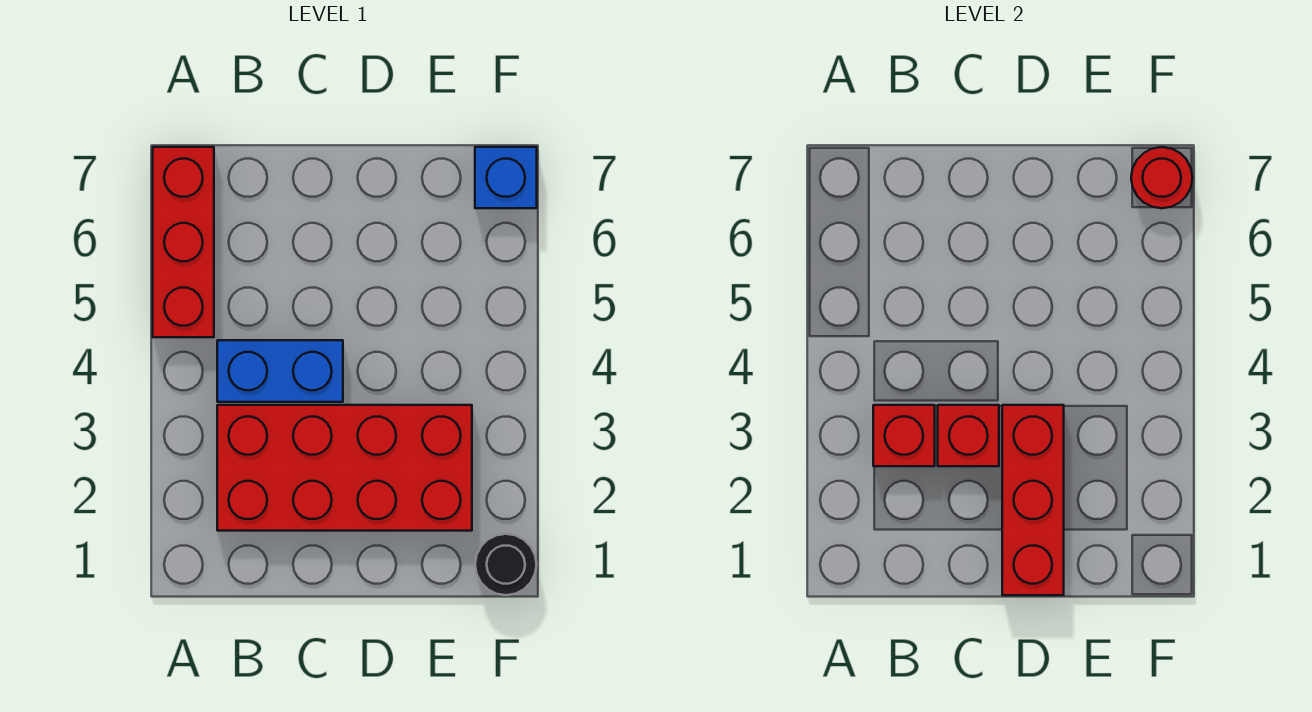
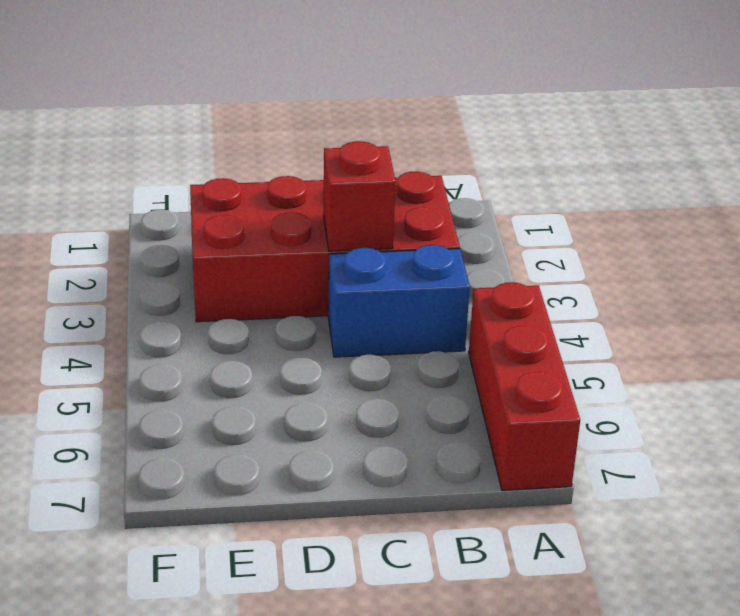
none -> black 1x1 round brick [475,534,537,595]
none -> blue 1x1 brick [475,147,537,208]

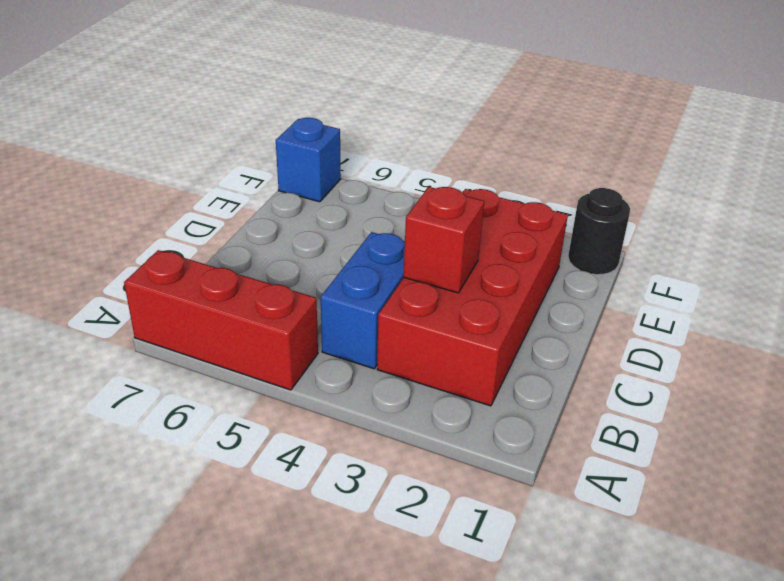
none -> red 1x1 brick [873,405,935,466]
none -> red 1x3 brick [1002,405,1064,595]

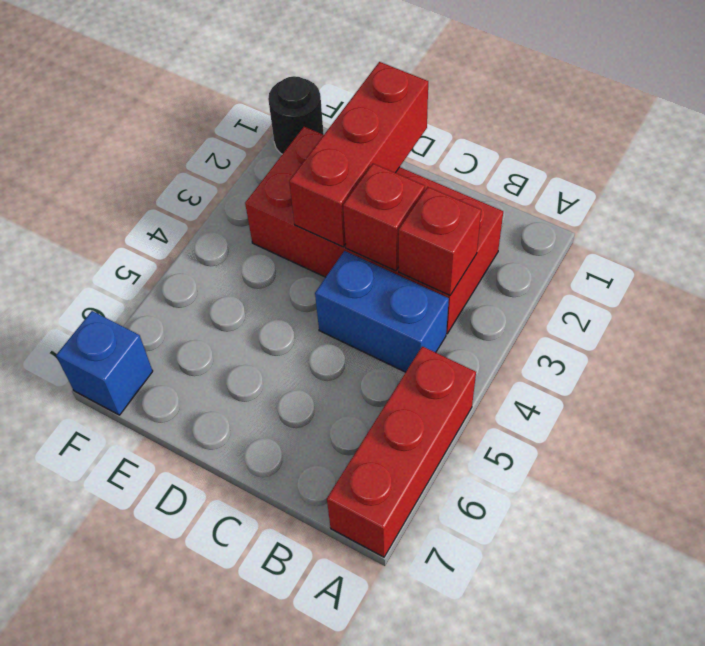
none -> red 1x1 round brick [1131,147,1193,208]

